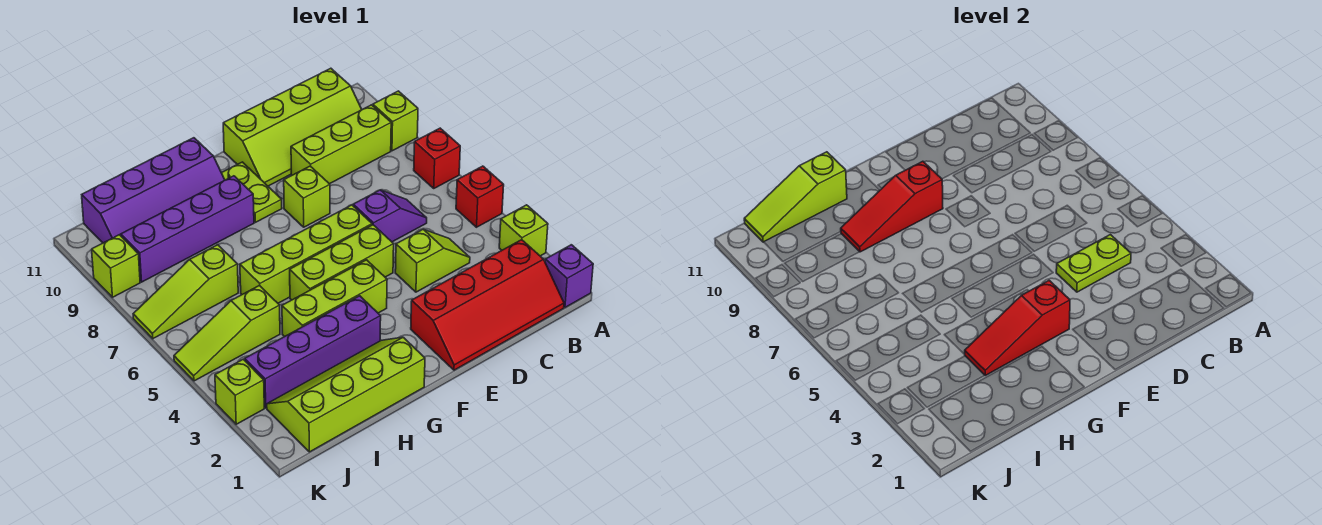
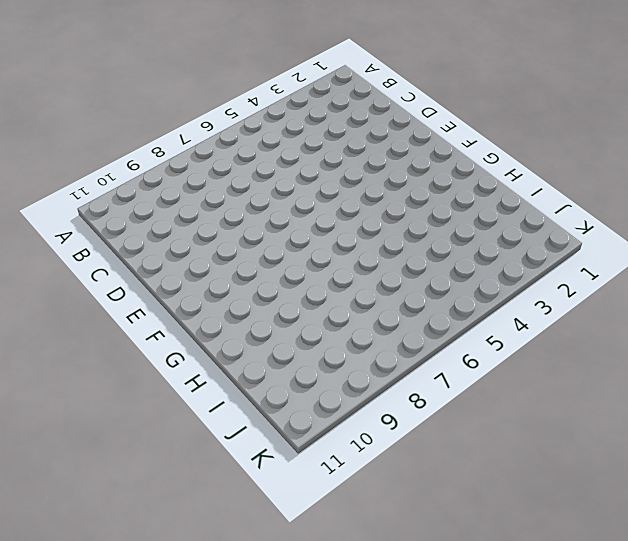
none -> purple 1x1 brick [545,245,593,307]
none -> lime 1x1 brick [499,205,548,256]
none -> red 1x1 brick [456,166,504,227]

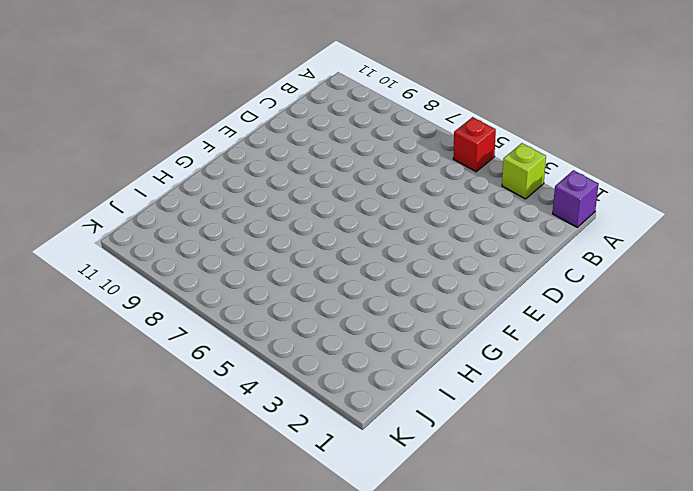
none -> red 1x1 brick [414,128,460,188]
none -> lime 1x1 brick [373,91,418,151]
none -> red 2x4 slope [411,240,564,370]

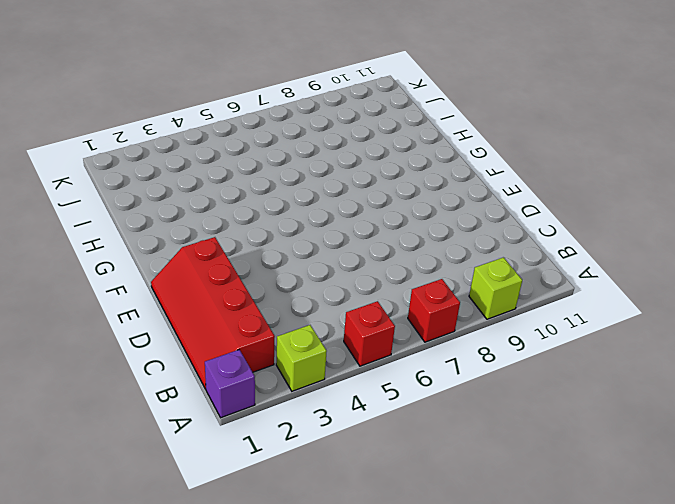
none -> lime 1x3 brick [291,105,391,184]
none -> lime 2x4 slope [223,68,362,186]
none -> lime 1x2 slope [395,229,470,292]

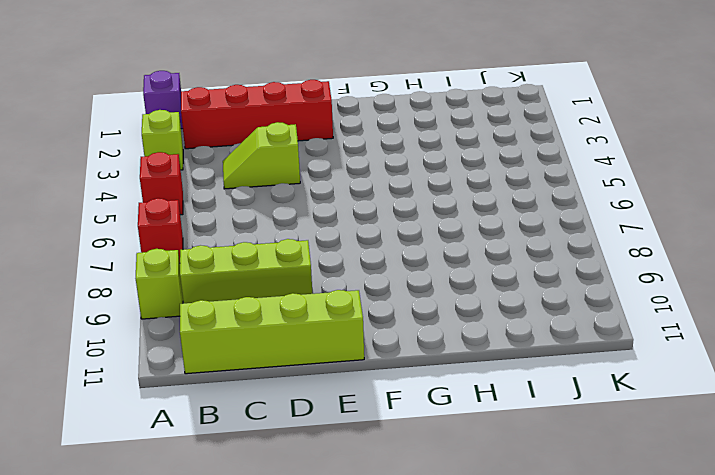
none -> purple 1x2 slope [353,190,427,242]
none -> lime 1x3 brick [290,225,394,300]
none -> lime 1x4 brick [240,205,372,303]

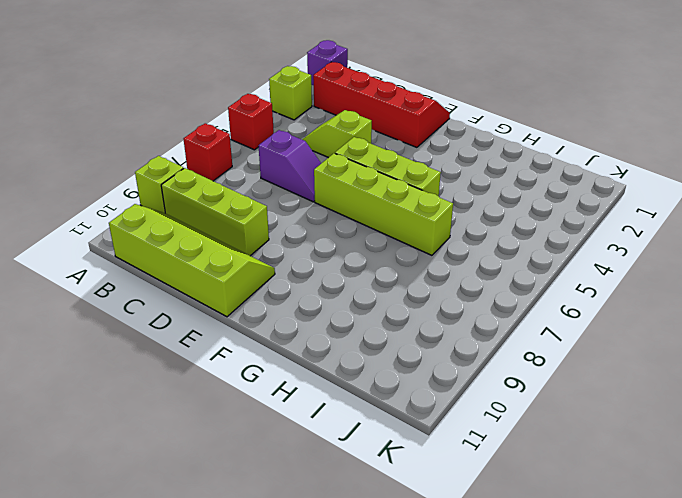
purple 1x2 slope [258,130,321,202] -> purple 1x2 slope turned to [353,190,427,242]
none -> lime 1x1 brick [284,166,330,227]
none -> lime 1x3 brick [282,260,387,337]
none -> lime 1x2 plate [222,162,282,222]

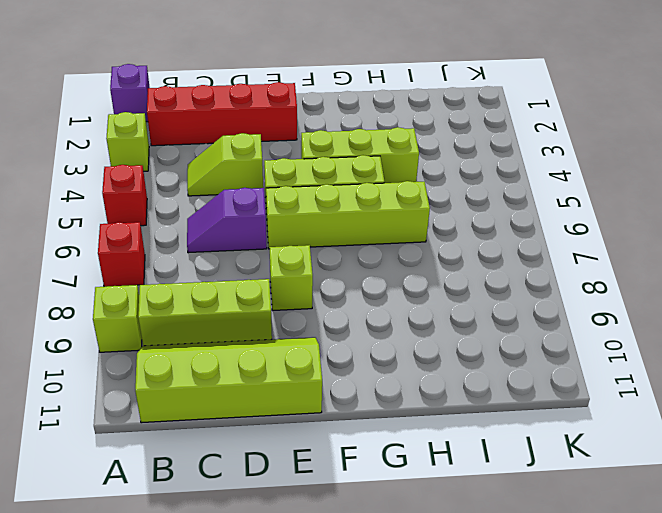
none -> lime 1x2 plate [222,162,282,222]
none -> lime 2x4 slope [267,337,425,452]
none -> purple 1x4 brick [245,296,381,408]

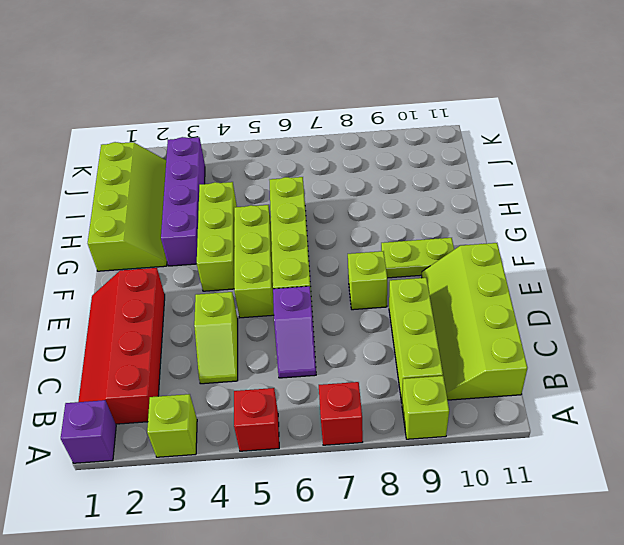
none -> purple 1x4 brick [121,176,254,282]
none -> purple 2x4 slope [82,138,225,243]
none -> lime 1x3 slope [174,285,280,381]

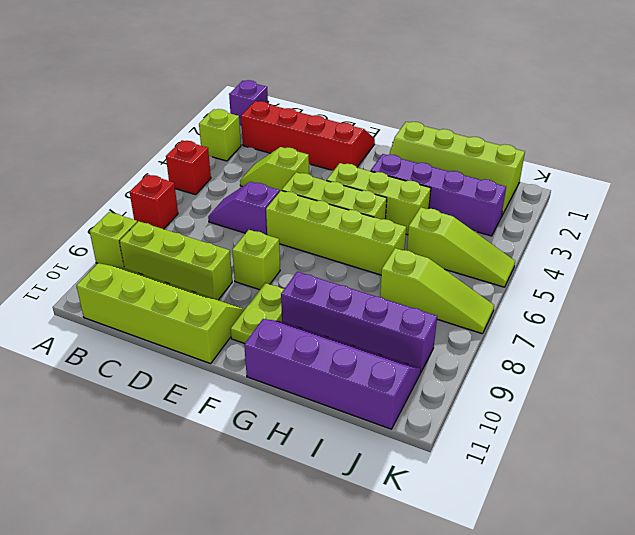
none -> lime 1x1 brick [215,359,264,424]
none -> lime 1x1 brick [92,235,140,297]
none -> lime 1x2 plate [1056,235,1131,292]

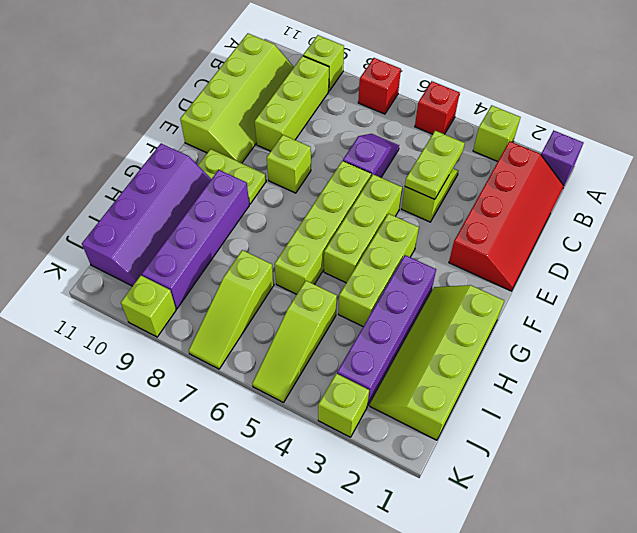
none -> red 1x3 slope [964,280,1070,375]
none -> red 1x3 slope [841,161,943,252]
none -> lime 1x3 slope [744,152,847,242]

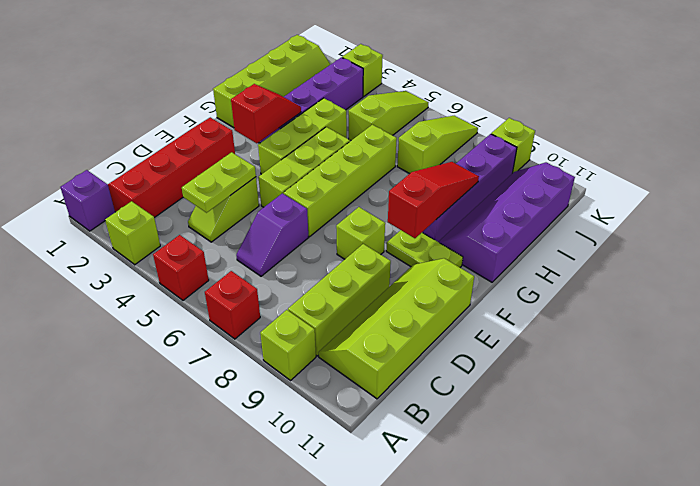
red 1x2 slope [231,84,301,143] -> red 1x3 slope [964,280,1070,375]
none -> lime 1x3 slope [744,152,847,242]

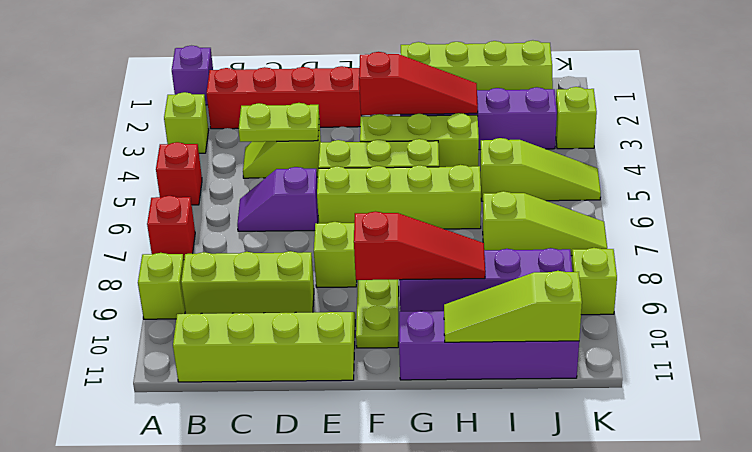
lime 1x3 slope [444,271,582,342] -> lime 1x3 slope turned to [744,152,847,242]

